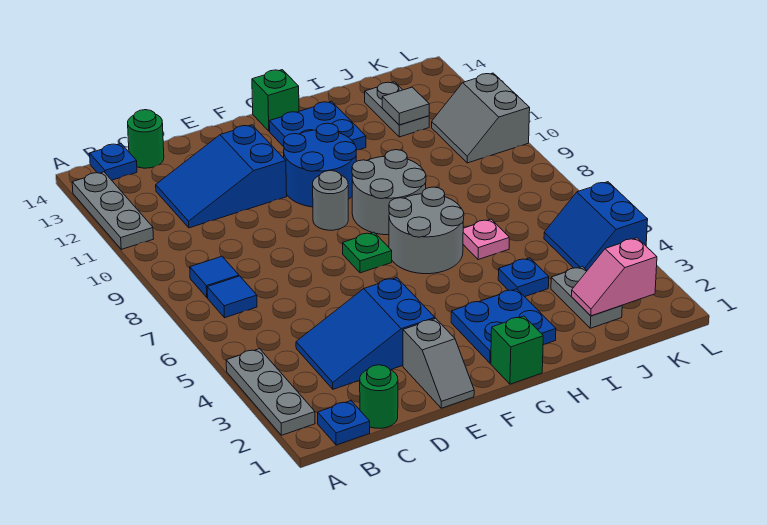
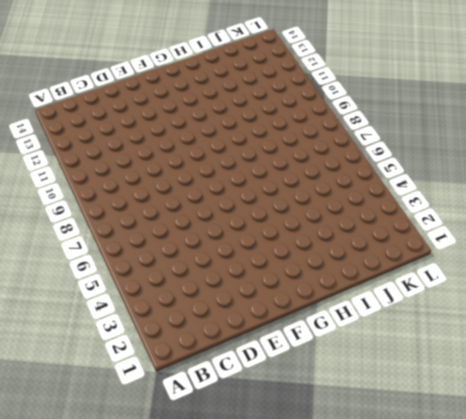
none -> grey 1x3 plate [226,349,315,435]
none -> grey 1x3 plate [72,172,154,249]
none -> blue 1x1 plate [318,401,370,445]

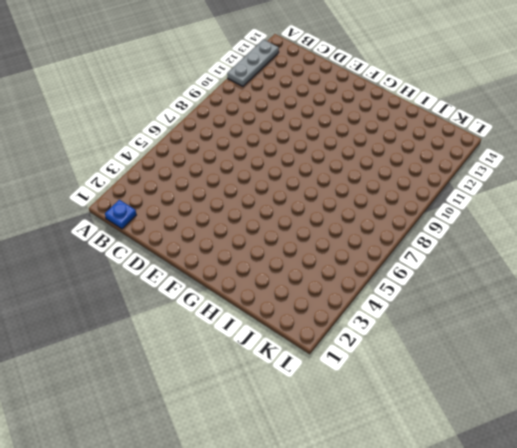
none -> grey 1x3 plate [226,349,315,435]
none -> blue 1x1 tile [207,276,257,318]
none -> blue 1x1 tile [190,256,239,297]

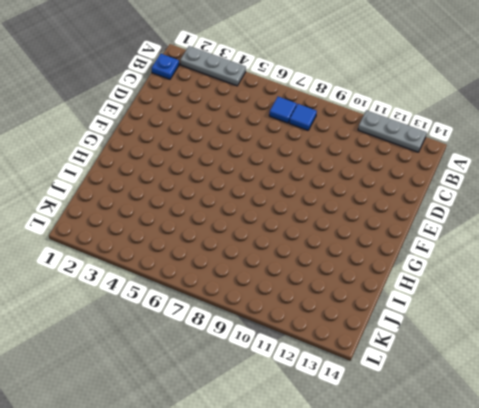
none -> blue 1x1 plate [90,144,137,180]
none -> green 1x1 round brick [360,365,398,428]
none -> blue 2x3 slope [296,278,435,389]

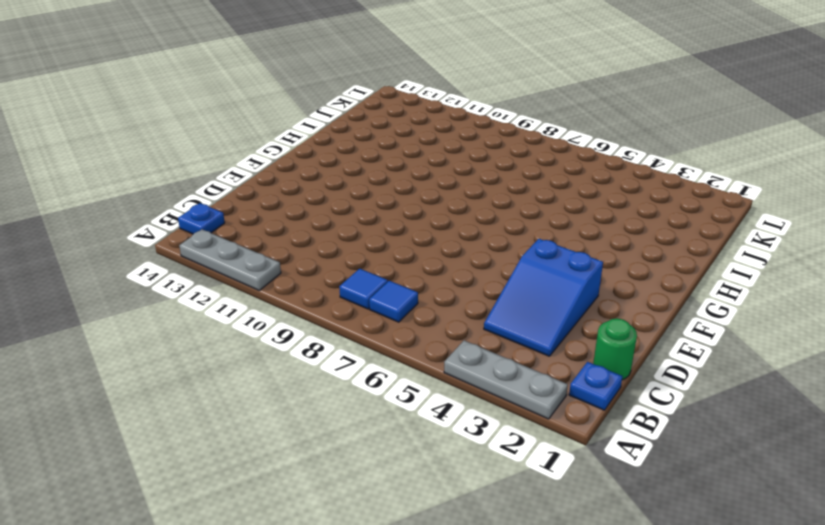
none -> blue 2x3 slope [156,125,287,228]
none -> green 1x1 round brick [128,110,164,168]
none -> grey 1x2 slope [403,319,474,408]

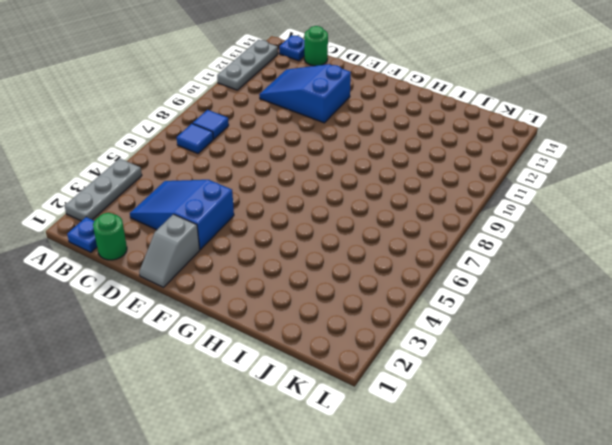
none -> green 1x1 plate [343,232,392,273]
none -> grey 1x1 round brick [313,171,348,230]
none -> blue 2x2 round brick [284,123,356,207]

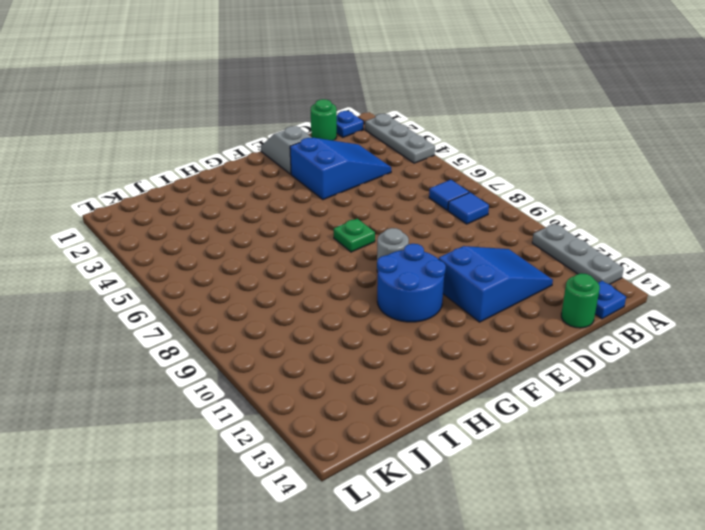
none -> green 1x1 brick [491,316,543,384]
none -> blue 2x2 plate [451,289,556,363]
none -> grey 2x2 round brick [389,187,464,274]

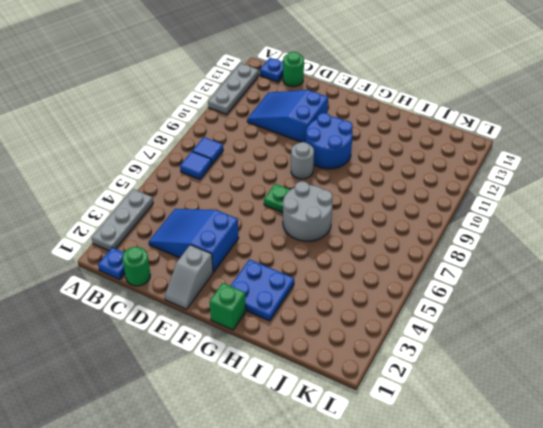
none -> grey 2x2 round brick [352,150,426,235]
none -> blue 2x2 plate [269,101,366,150]
none -> green 1x1 brick [252,70,299,131]

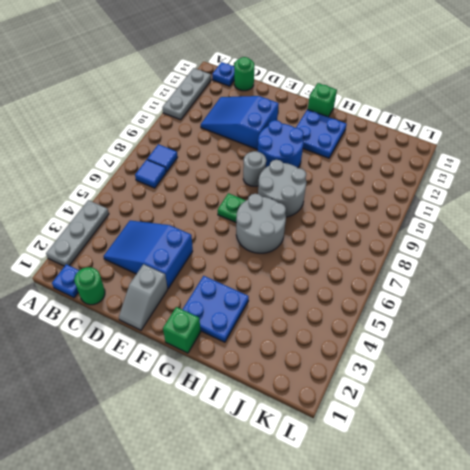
none -> blue 1x1 plate [498,258,549,297]
none -> pink 1x1 plate [463,219,509,260]
none -> grey 1x2 plate [551,267,622,328]

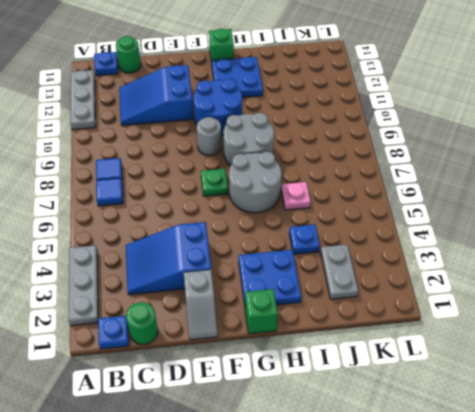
none -> grey 1x2 plate [365,82,429,137]
none -> blue 2x2 slope [544,182,648,270]
none -> grey 2x2 slope [432,73,530,163]

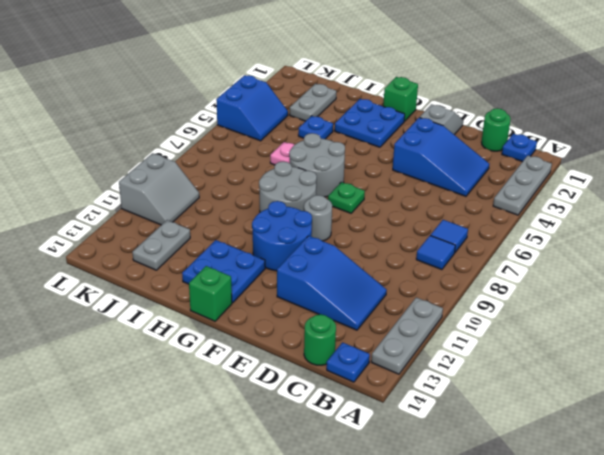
none -> pink 1x2 slope [571,238,657,316]
none -> grey 1x1 tile [382,87,429,125]

